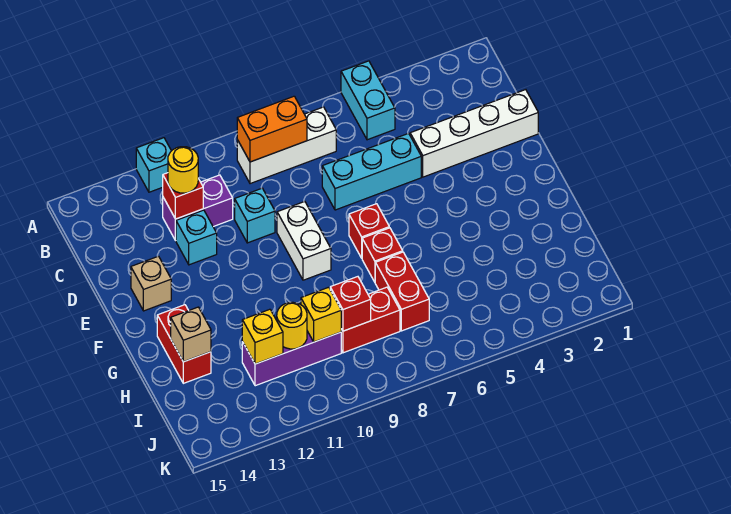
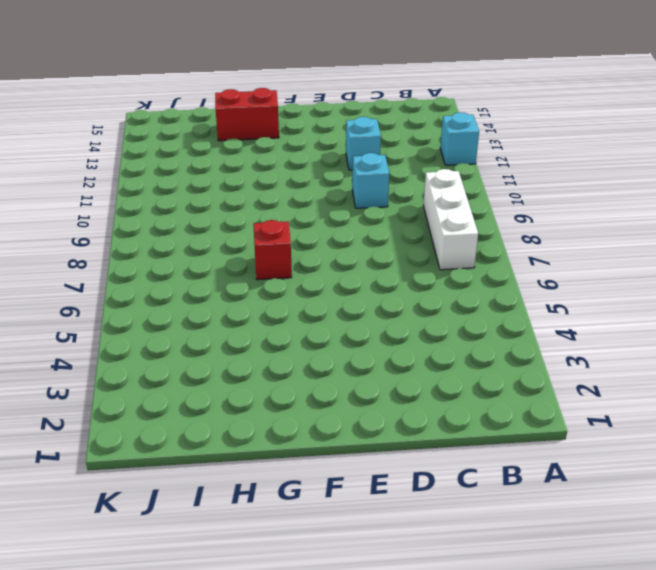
none -> cyan 1x2 brick [341,61,395,140]
none -> purple 1x2 brick [163,175,233,241]
none -> white 1x4 brick [410,90,538,177]

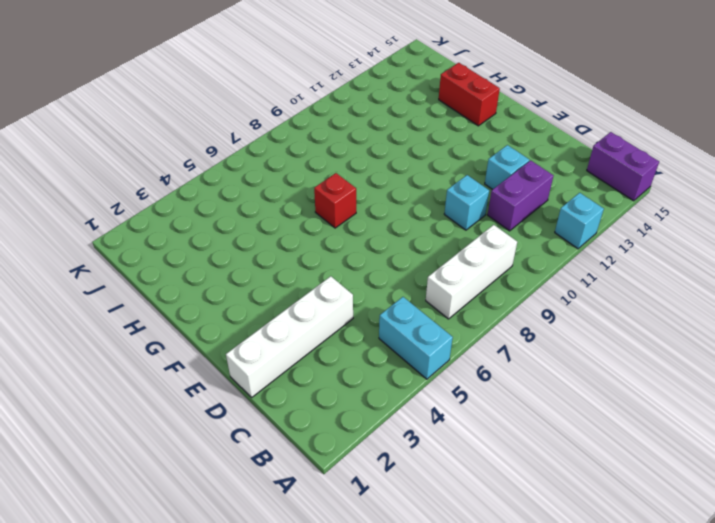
purple 1x2 brick [587,132,659,201] -> none
none -> cyan 1x3 brick [322,133,421,210]
none -> white 1x2 brick [277,202,331,280]
none -> tan 1x1 brick [131,256,171,311]

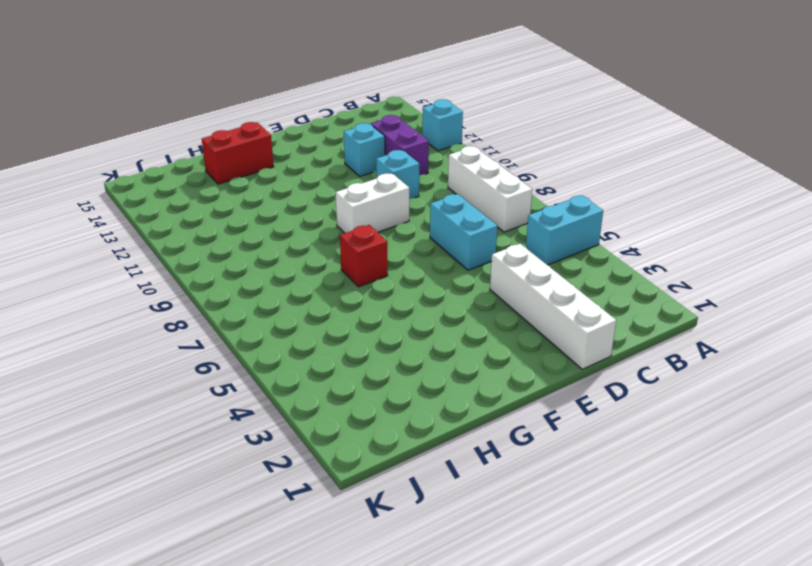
cyan 1x2 brick [430,194,497,270] -> cyan 1x3 brick [322,133,421,210]
none -> tan 1x1 brick [131,256,171,311]
none -> red 1x1 brick [349,204,389,258]
none -> red 1x2 brick [375,252,429,331]

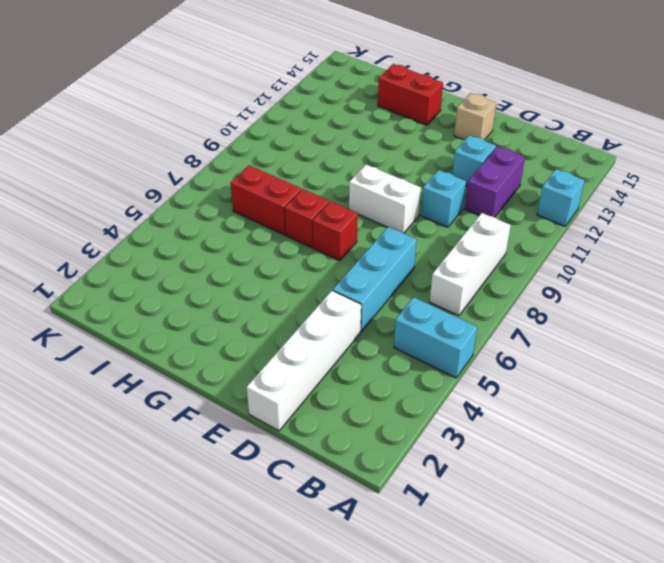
none -> red 1x2 brick [341,287,400,353]
none -> purple 1x3 brick [242,331,341,386]
none -> orange 1x2 brick [237,96,307,162]

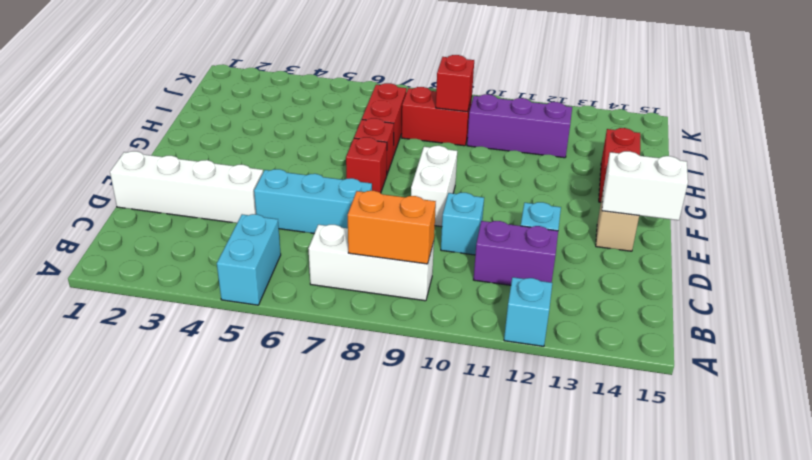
white 1x2 brick [602,151,688,220] -> none
none -> red 1x1 brick [163,173,203,219]
none -> tan 1x1 brick [171,307,211,362]
none -> yellow 1x1 brick [301,287,341,342]

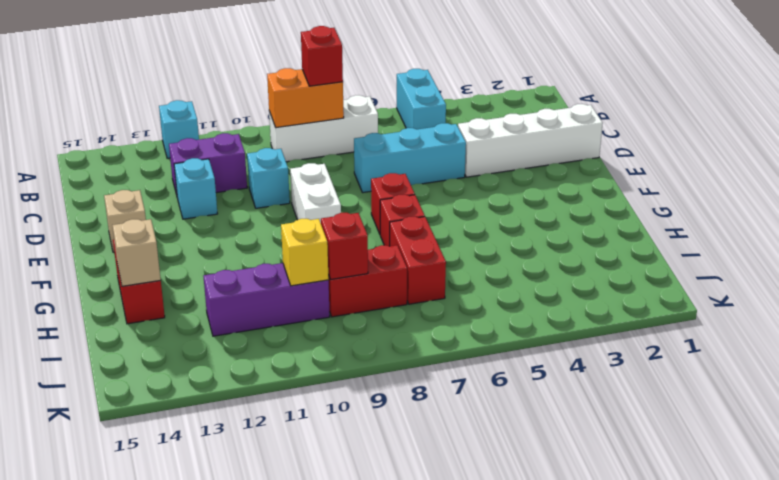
red 1x1 brick [301,26,343,86] -> red 1x1 brick moved to [163,173,203,219]
none -> yellow 1x1 round brick [277,302,307,349]
none -> yellow 1x1 brick [242,309,283,364]
none -> yellow 1x1 round brick [168,147,198,193]

